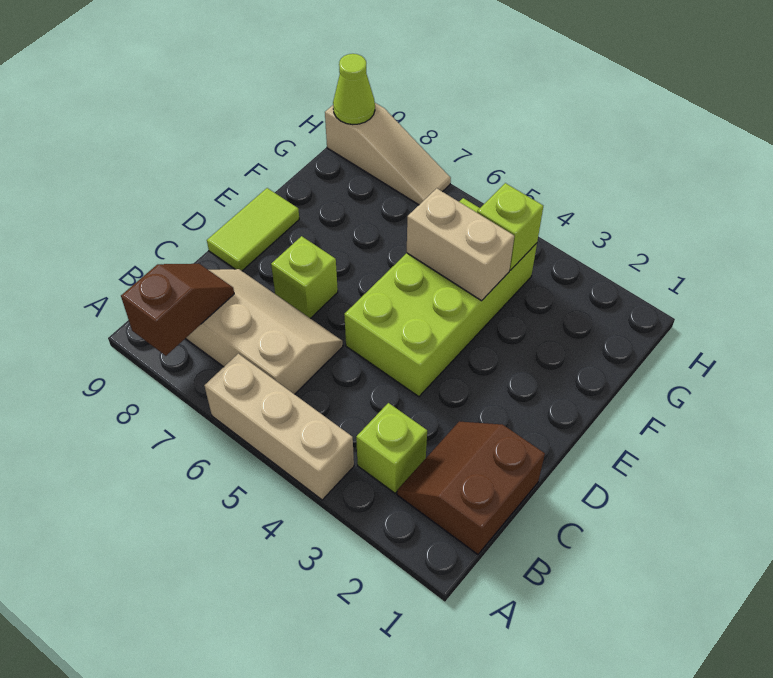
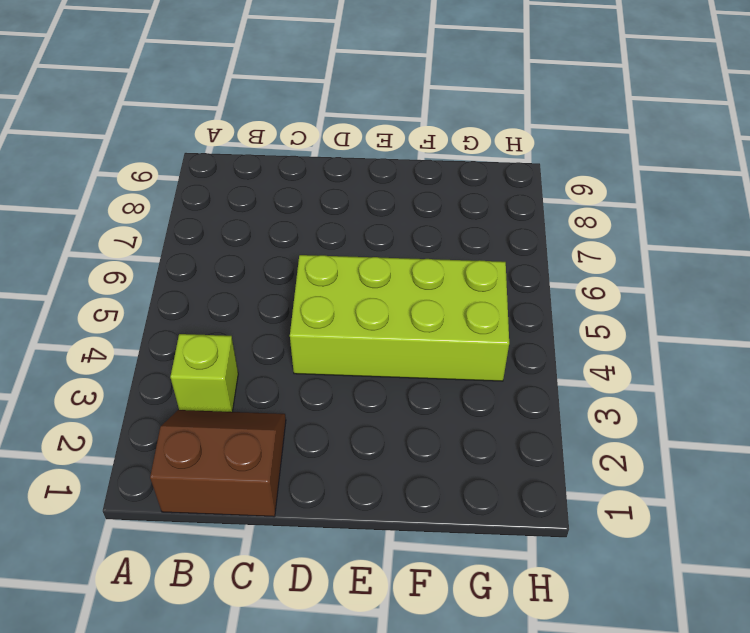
none -> tan 1x3 brick [204,354,354,500]
none -> tan 2x3 slope [185,269,343,394]
none -> lime 1x1 brick [271,236,338,318]

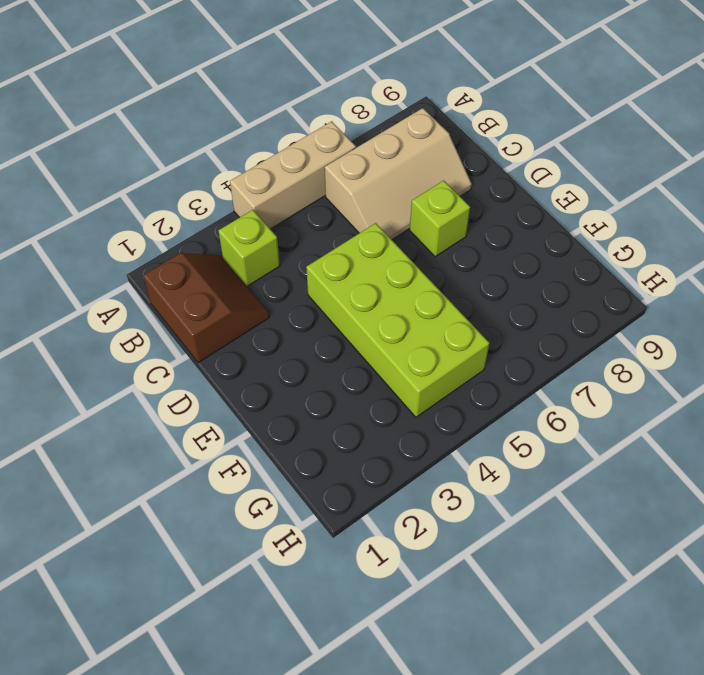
none -> lime 1x2 tile [207,188,299,271]
none -> tan 1x3 slope [325,103,451,205]
none -> brown 1x2 slope [121,264,234,356]

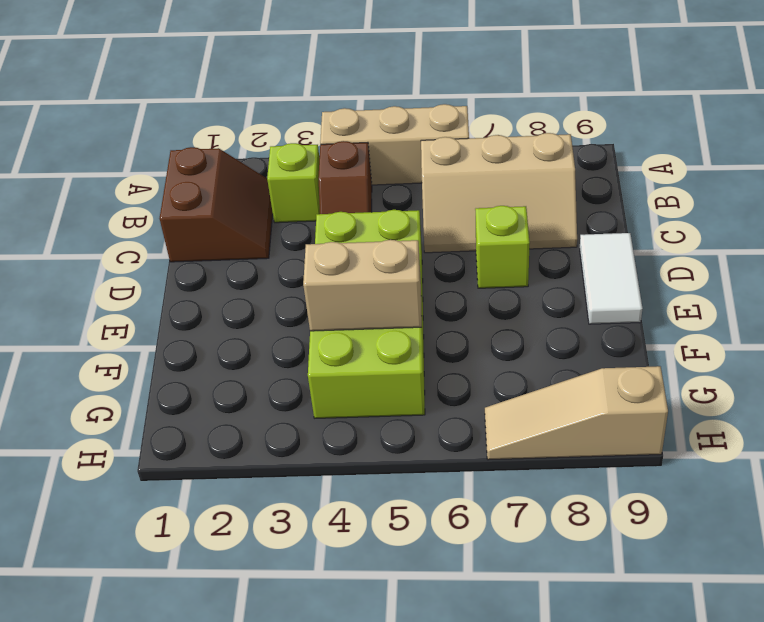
brown 1x2 slope [318,141,372,214] -> brown 1x2 slope moved to [121,264,234,356]
white 1x2 tile [580,233,643,324] -> lime 1x2 tile [207,188,299,271]
none -> lime 1x1 brick [477,183,543,270]
none -> lime 1x1 cone [333,54,375,125]

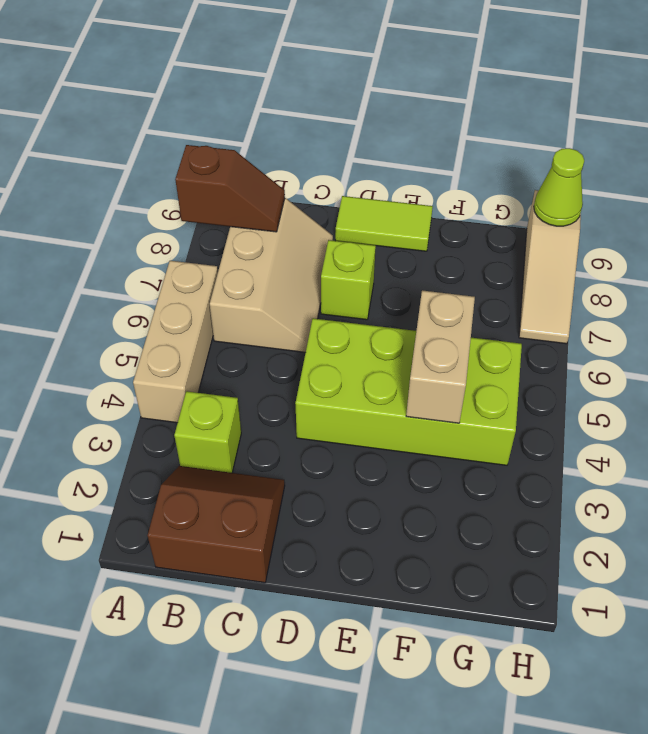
none -> lime 1x1 brick [477,183,543,270]

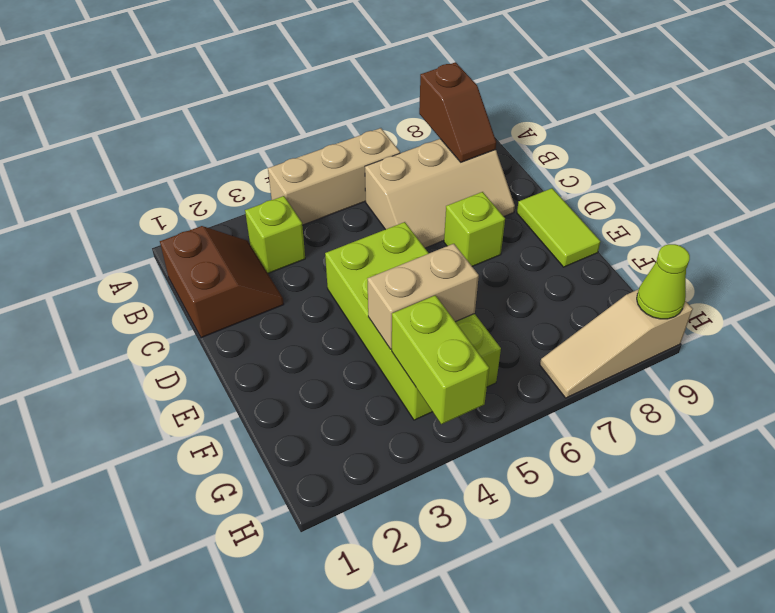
lime 1x2 brick [392,295,489,424] -> lime 1x1 brick [477,183,543,270]

